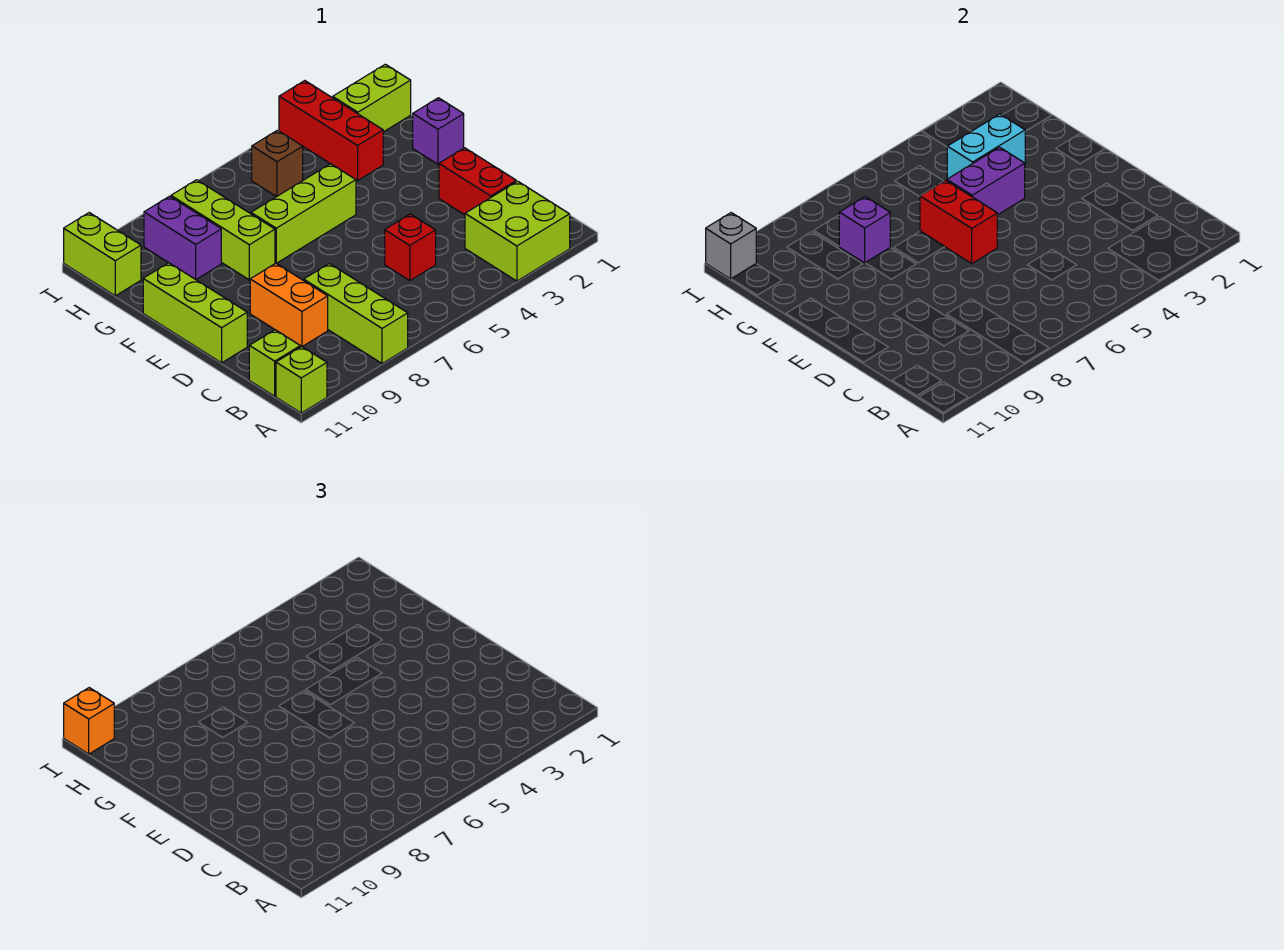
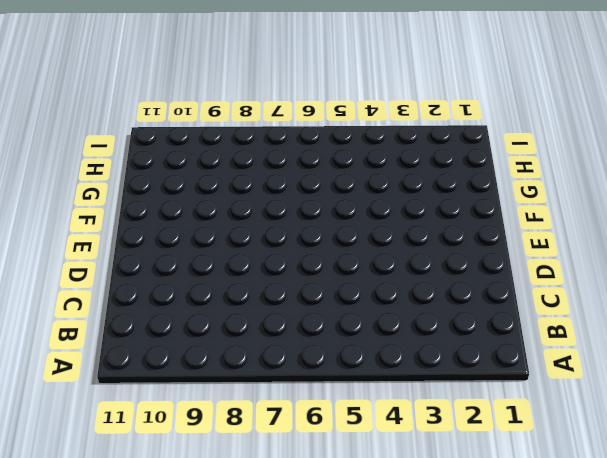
none -> lime 2x2 brick [465,181,570,281]
none -> lime 1x3 brick [304,264,408,364]
none -> lime 1x1 brick [276,346,327,413]

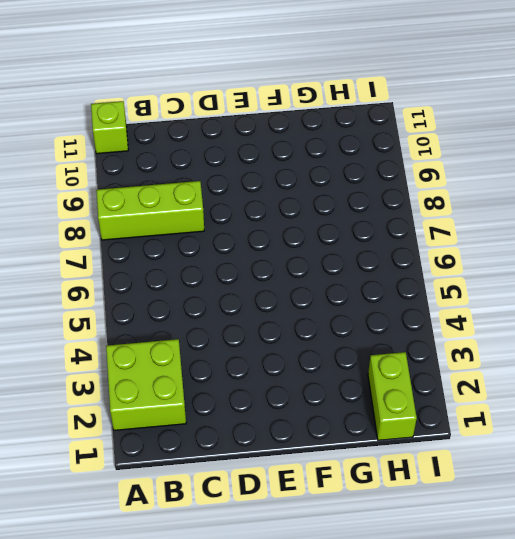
none -> lime 1x1 brick [249,330,300,396]
none -> red 1x2 brick [439,148,516,215]
none -> red 1x1 brick [385,214,436,281]

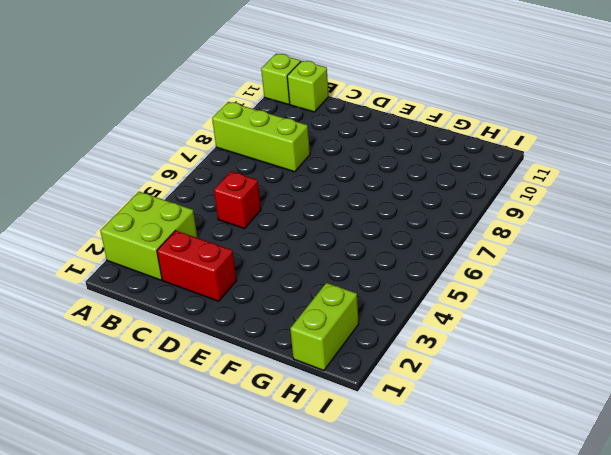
none -> orange 1x2 brick [250,263,328,347]
none -> lime 1x3 brick [143,263,247,363]
none -> purple 1x1 brick [413,98,464,164]

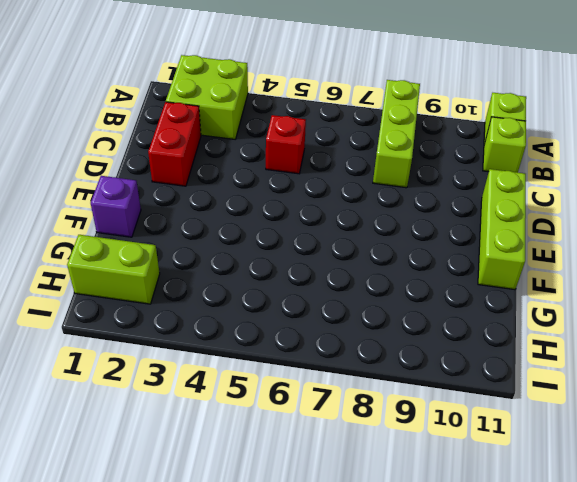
none -> orange 1x2 brick [250,263,328,347]
none -> lime 1x3 brick [251,164,356,263]
none -> lime 1x3 brick [171,180,275,280]

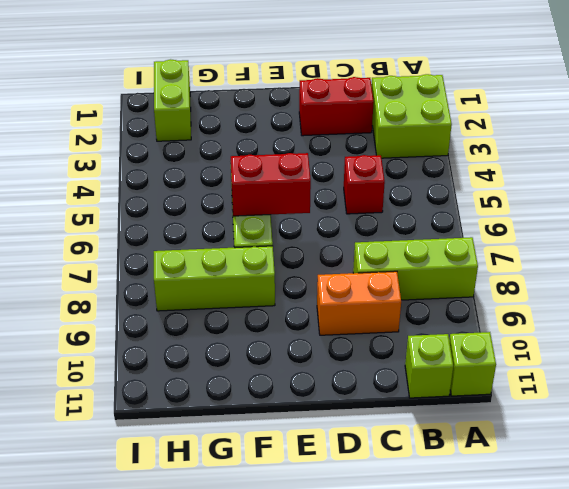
none -> lime 1x3 brick [143,263,247,363]
none -> purple 1x1 brick [413,98,464,164]
none -> red 1x3 brick [279,81,383,181]

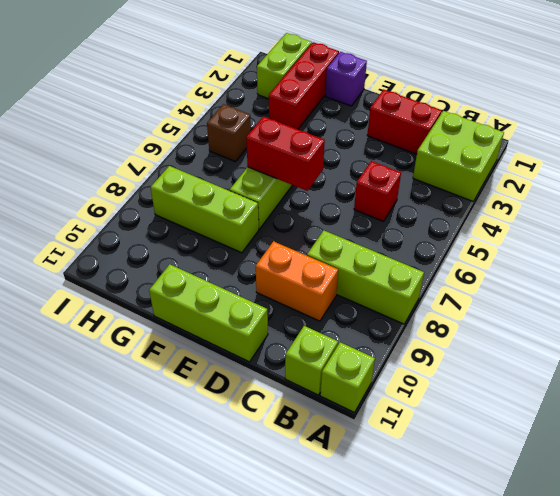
red 1x3 brick [269,42,339,129] -> red 1x3 brick turned to [279,81,383,181]
none -> purple 1x2 brick [144,196,221,279]
none -> lime 1x2 brick [64,213,141,296]
none -> purple 1x2 brick [947,147,1025,215]

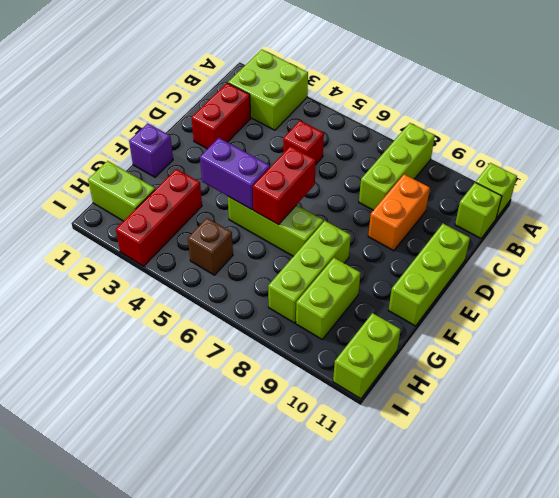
lime 1x2 brick [296,258,361,339] -> purple 1x2 brick [144,196,221,279]
none -> cyan 1x2 brick [947,114,1025,179]
none -> purple 1x1 brick [839,197,890,263]
none -> grey 1x1 brick [706,213,756,279]

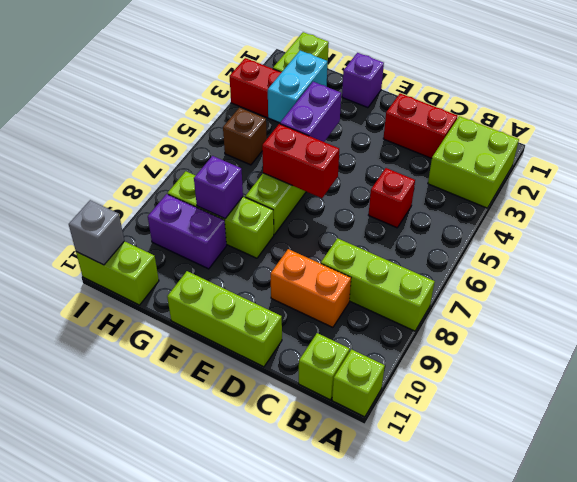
none -> orange 1x1 brick [64,688,114,754]

